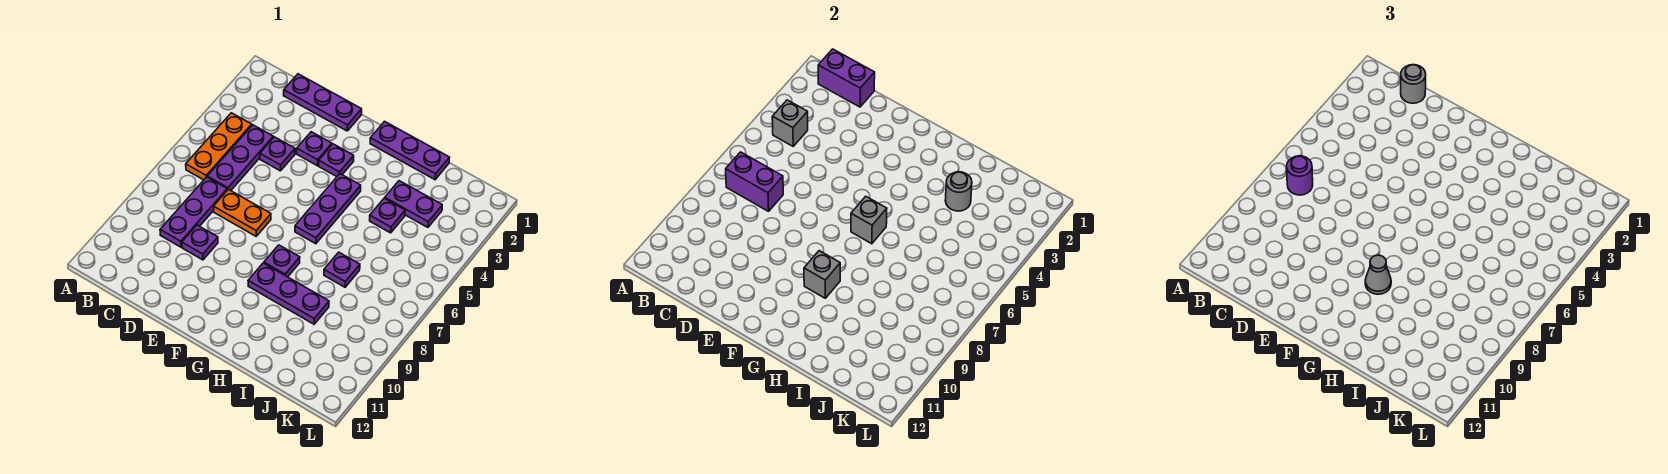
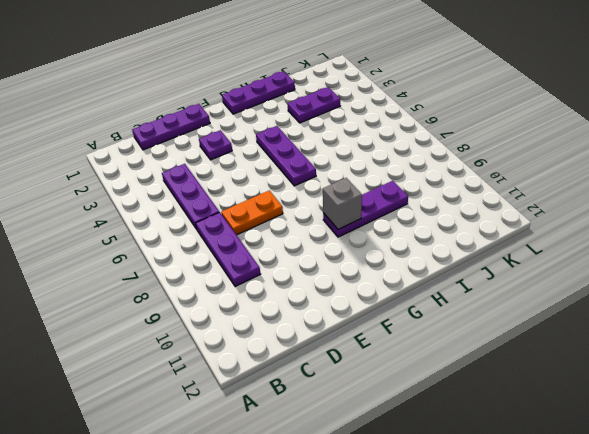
none -> orange 1x3 plate [186,113,252,180]
none -> purple 1x1 plate [260,137,295,171]
none -> purple 1x1 plate [182,225,218,260]

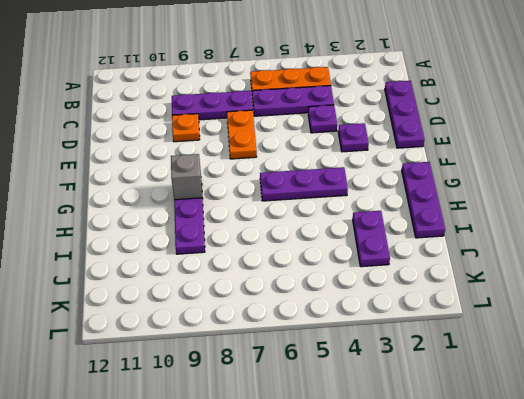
orange 1x1 plate [172,114,200,142] -> purple 1x1 plate [182,225,218,260]
none -> purple 1x1 plate [319,144,354,177]
none -> purple 1x1 plate [264,245,300,277]
none -> purple 1x1 plate [370,198,405,233]

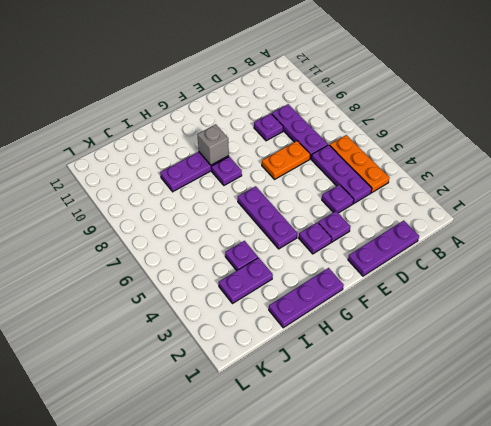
none -> purple 1x1 plate [324,252,360,287]
none -> purple 1x2 brick [818,49,875,107]
none -> grey 1x1 brick [772,100,808,146]

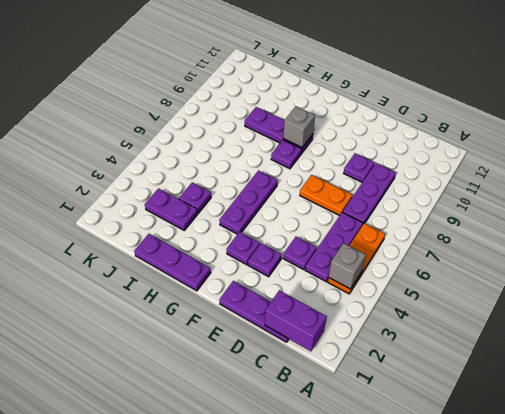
none -> purple 1x1 plate [324,252,360,287]
none -> purple 1x2 brick [726,152,783,211]
none -> grey 1x1 brick [851,196,887,244]

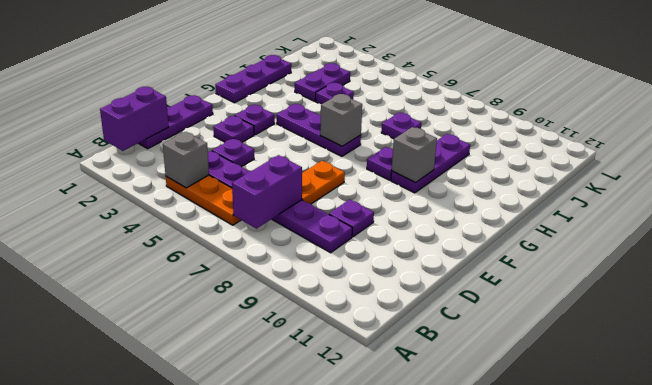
none -> grey 1x1 round brick [945,172,972,211]
none -> purple 1x1 round brick [1287,156,1313,195]
none -> grey 1x1 round brick [1401,65,1426,103]

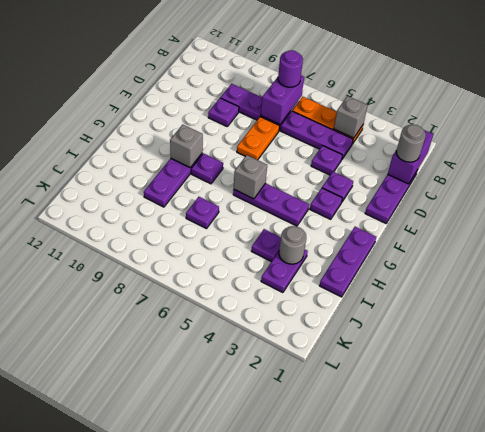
none -> grey 1x1 cone [1365,255,1391,294]

